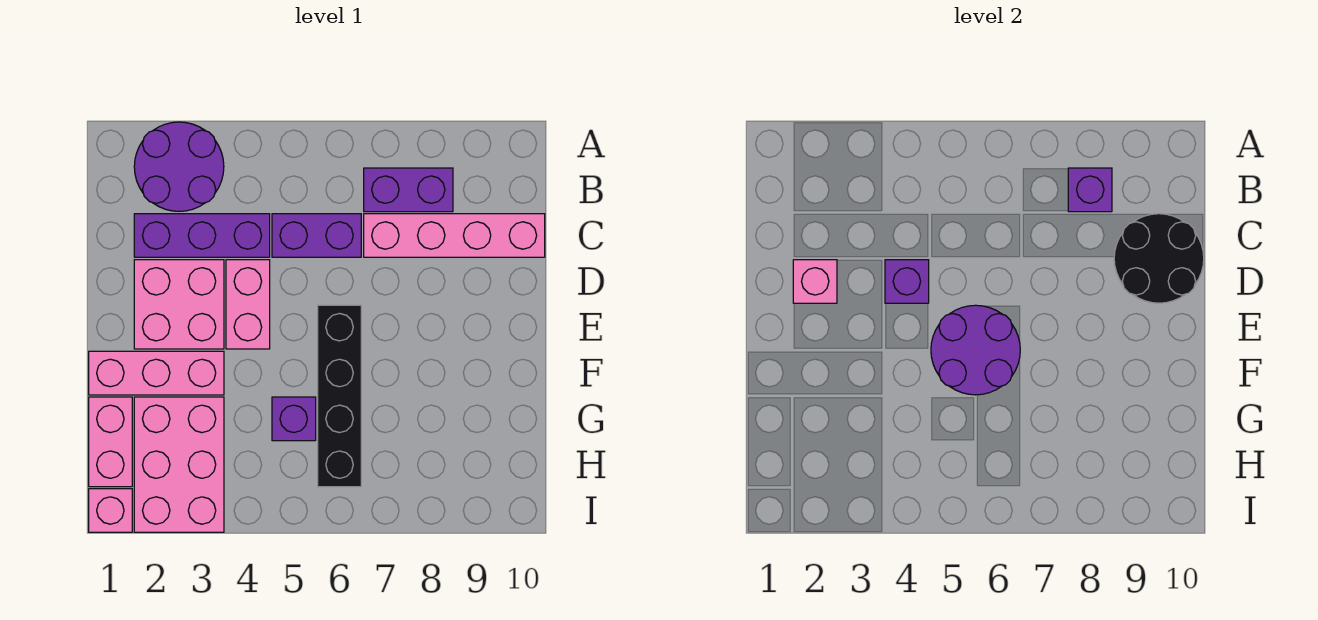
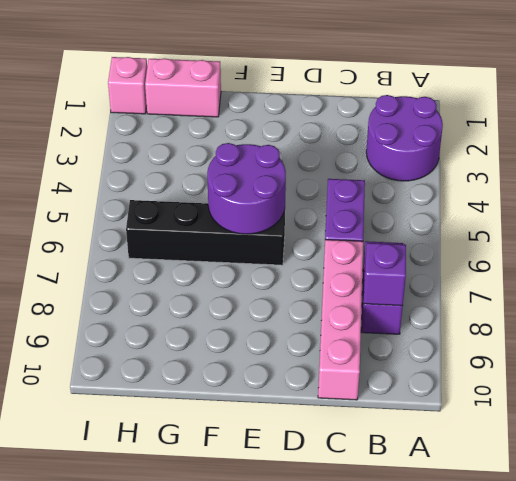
none -> purple 1x3 brick [134,214,270,257]
none -> pink 2x2 brick [134,260,224,349]
none -> pink 1x2 brick [226,260,270,349]

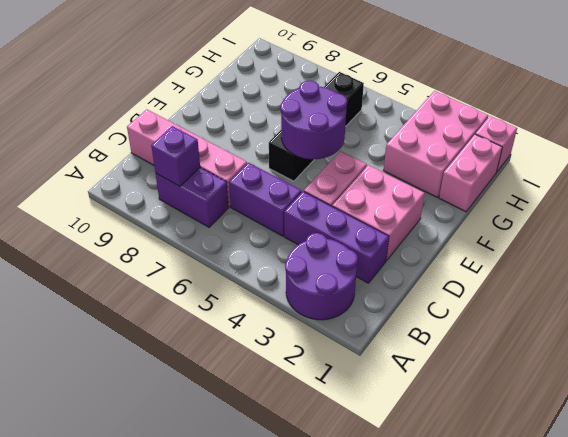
none -> pink 1x3 brick [89,351,224,395]
none -> purple 1x1 brick [272,397,316,441]
none -> black 2x2 round brick [1114,214,1204,303]

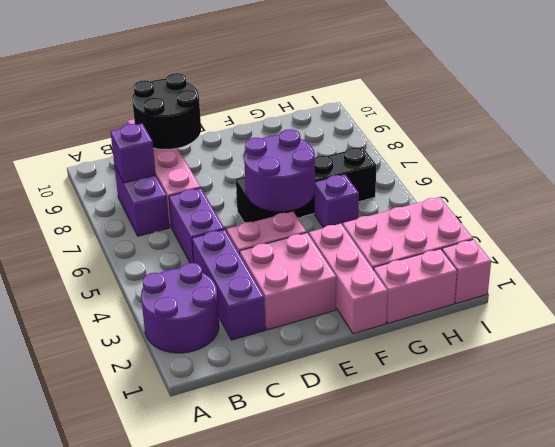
none -> pink 1x1 brick [793,260,837,303]
none -> purple 1x1 brick [885,260,929,303]

